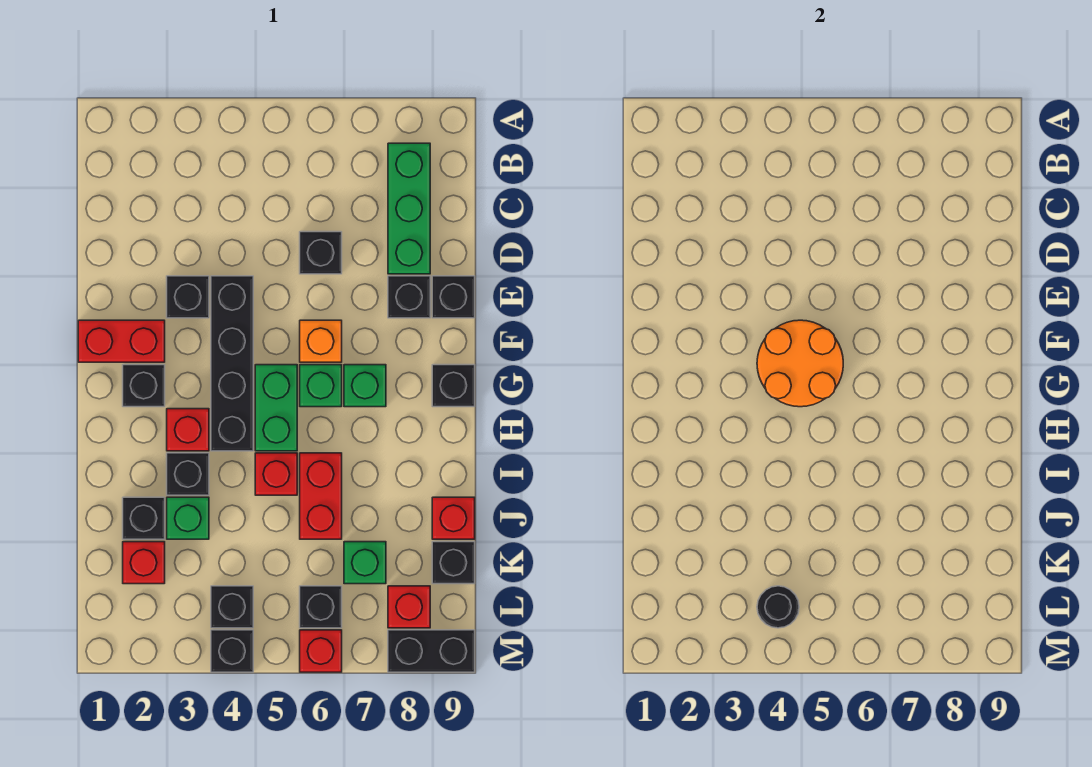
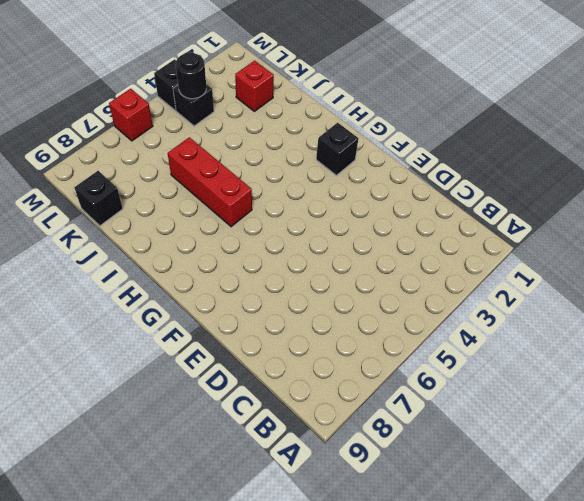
red 1x3 brick [168,137,252,227] -> red 1x2 brick [300,453,342,539]
none -> green 1x3 brick [388,143,430,274]
none -> black 1x1 brick [300,232,342,274]
none -> black 1x1 brick [167,276,209,318]
none -> black 1x4 brick [211,276,253,451]

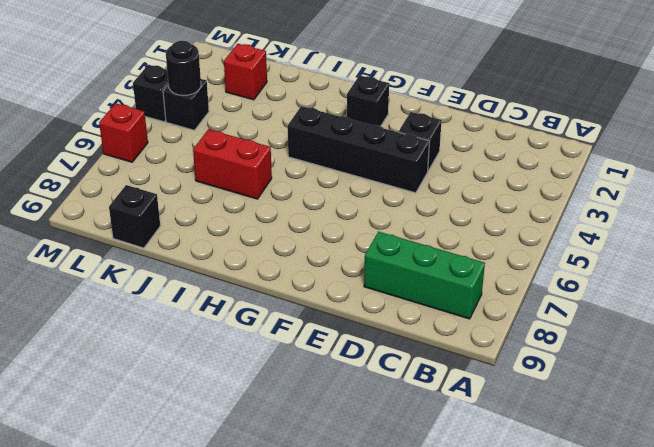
none -> black 1x1 brick [300,232,342,274]
none -> black 1x1 brick [388,276,430,318]
none -> black 1x1 brick [432,276,475,318]
none -> red 1x2 brick [78,320,165,362]

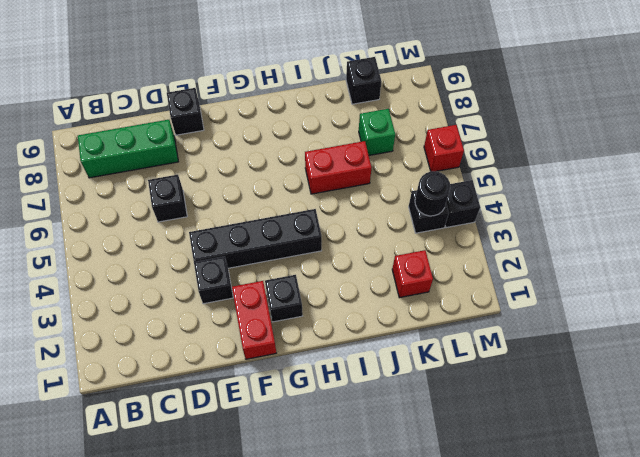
none -> black 1x1 brick [388,276,430,318]
none -> orange 1x1 brick [300,320,342,362]
none -> green 1x2 brick [255,365,297,451]
none -> green 1x1 brick [300,365,342,407]

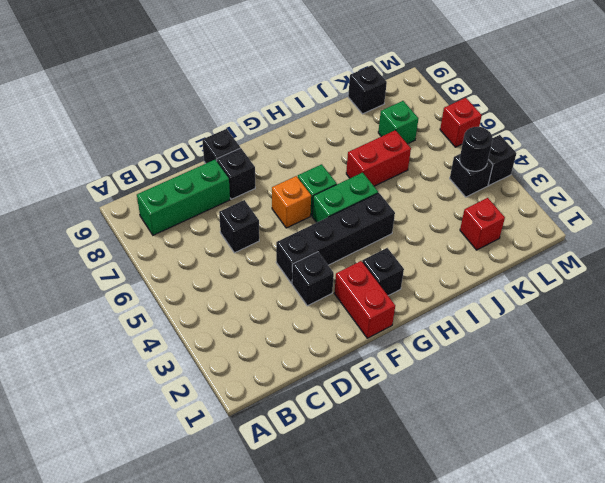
none -> green 1x1 brick [344,365,386,407]
none -> black 1x1 brick [432,365,475,407]
none -> red 1x1 brick [167,409,209,451]
none -> black 1x1 brick [167,453,209,495]

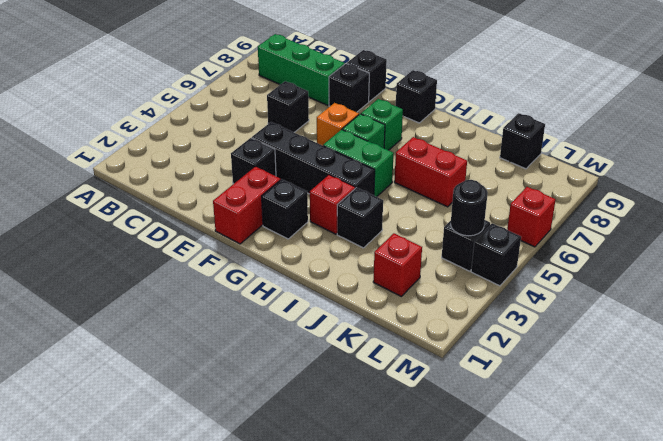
none -> red 1x1 brick [255,453,297,495]
none -> black 1x1 brick [123,497,165,539]
none -> green 1x1 brick [167,497,209,539]
none -> red 1x1 brick [432,497,475,539]

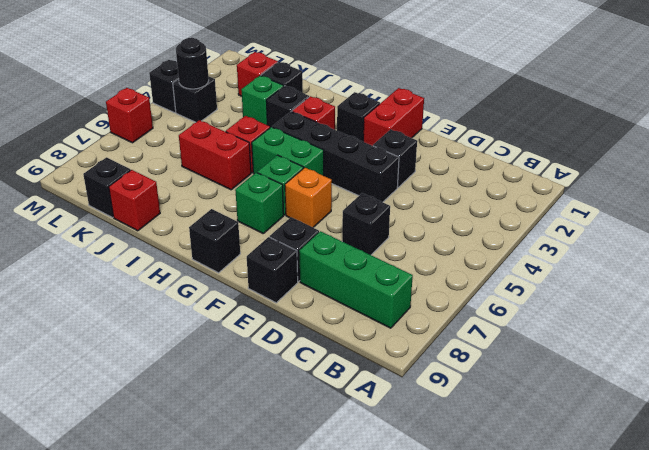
none -> green 1x1 brick [344,542,386,584]
none -> black 1x1 brick [300,586,342,628]
none -> red 1x1 brick [388,586,430,628]
none -> black 1x2 brick [388,630,475,672]

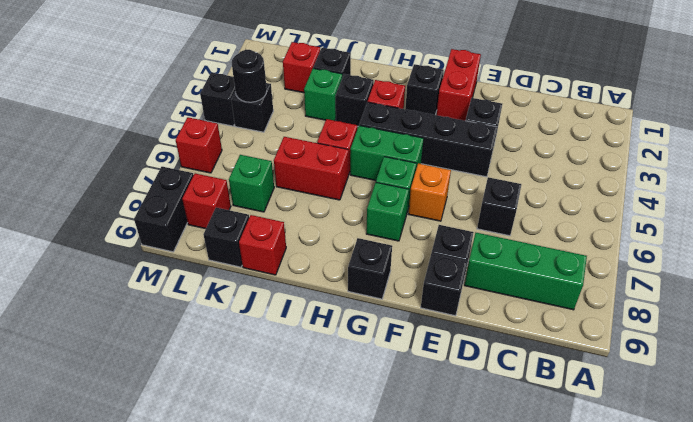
none -> black 1x1 brick [300,586,342,628]
none -> orange 2x2 round brick [757,320,843,407]

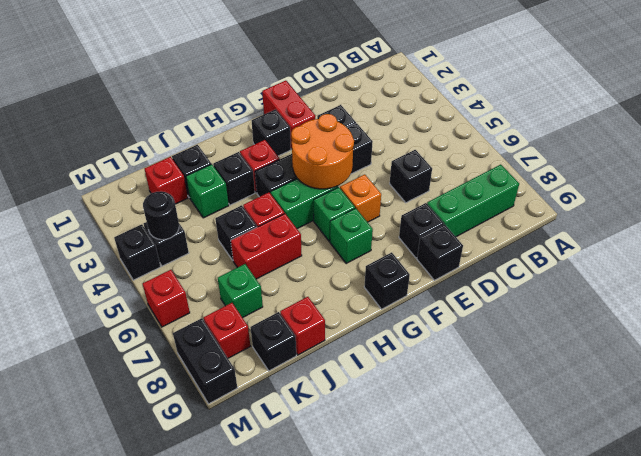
black 1x1 brick [215,205,257,260] -> black 1x1 brick moved to [300,586,342,628]

